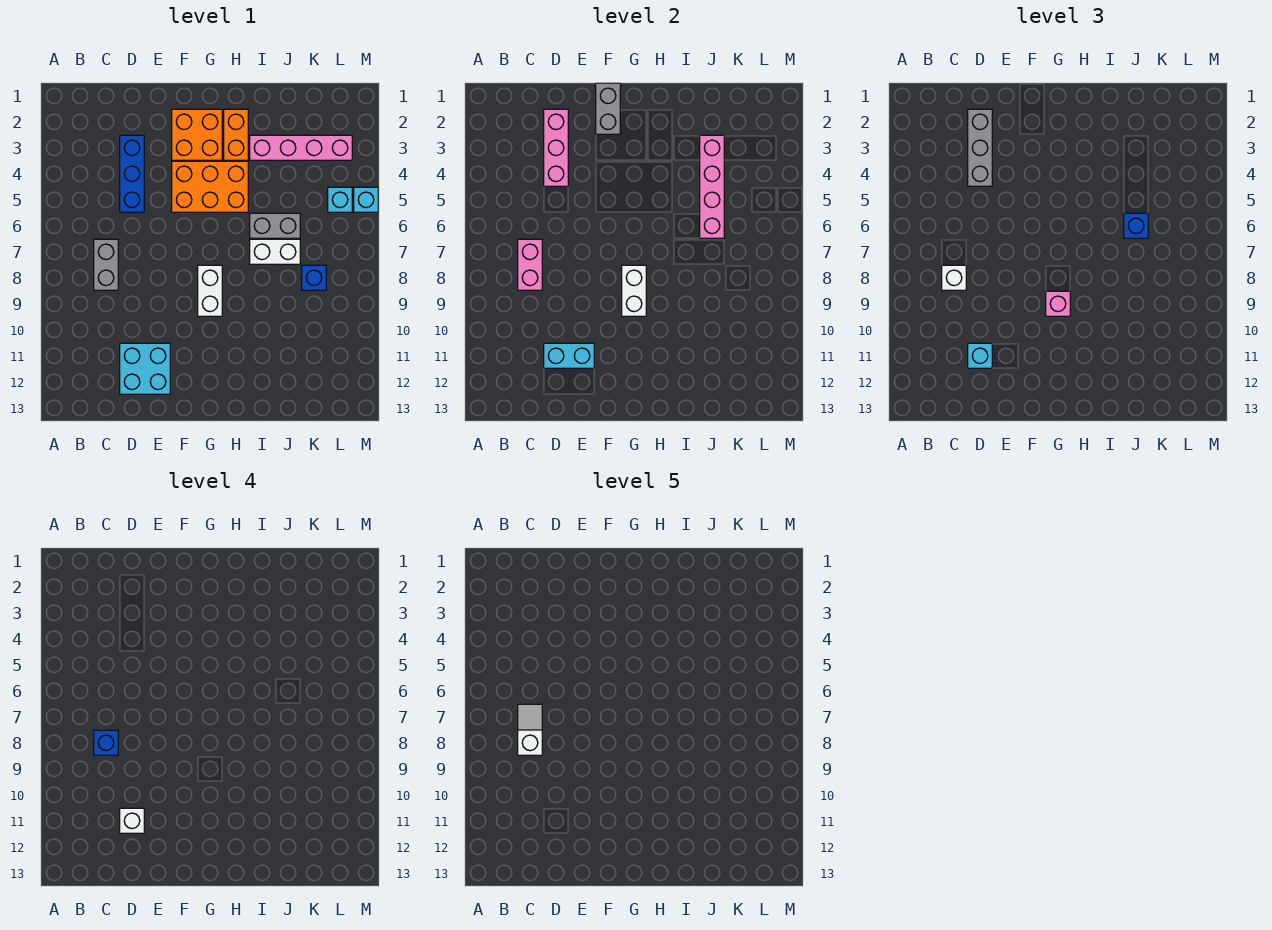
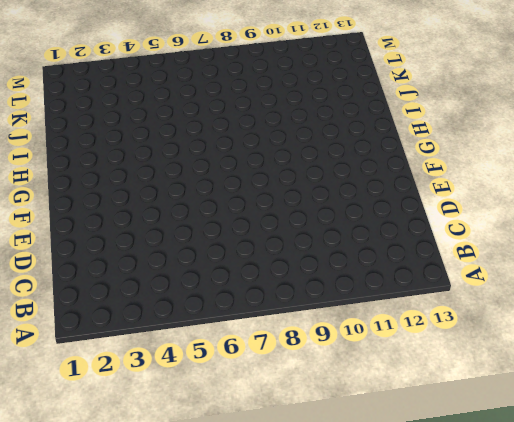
none -> grey 1x2 brick [94,239,118,290]
none -> blue 1x3 brick [120,135,144,212]
none -> cyan 2x2 brick [120,343,170,394]

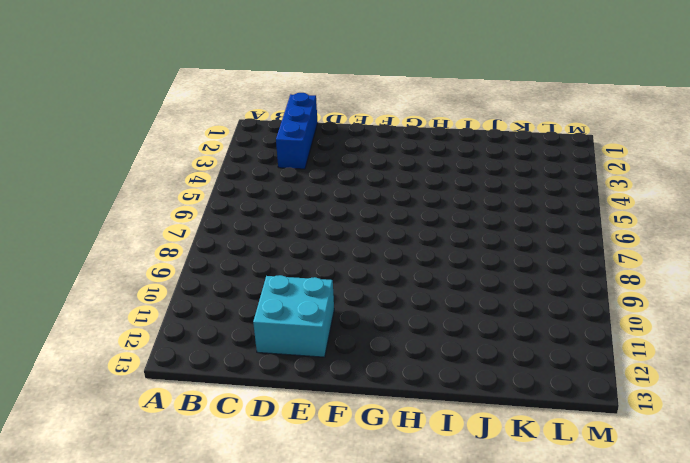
blue 1x3 brick [276,93,318,169] -> blue 1x3 brick moved to [120,135,144,212]
none -> grey 1x2 brick [94,239,118,290]
none -> orange 2x2 brick [172,109,222,160]
none -> orange 2x3 brick [172,161,248,212]

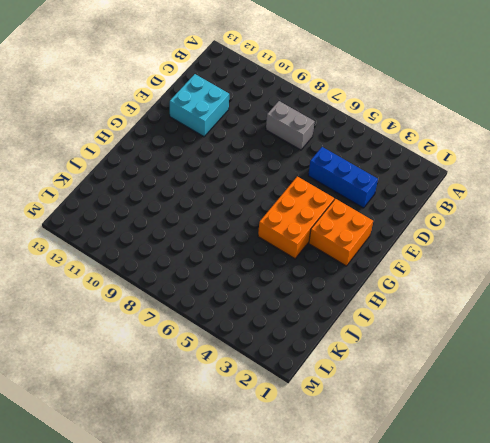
none -> white 1x2 brick [198,265,222,316]
none -> orange 1x2 brick [224,109,248,160]
none -> pink 1x4 brick [250,135,352,160]

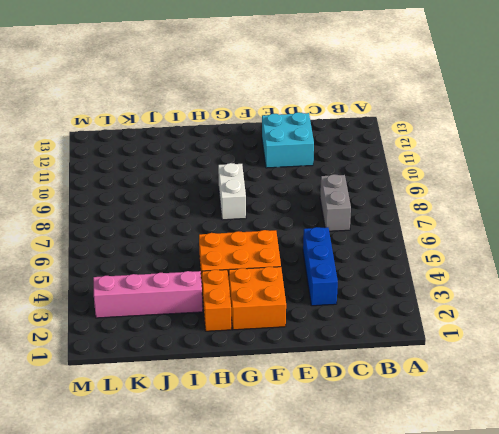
none -> grey 1x2 brick [250,213,300,238]
none -> white 1x2 brick [250,239,300,264]
none -> blue 1x1 brick [302,265,326,290]

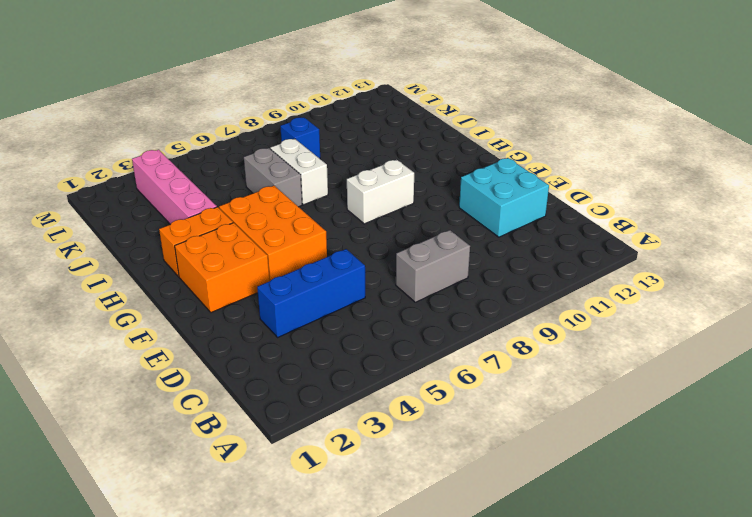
none -> cyan 1x1 brick [328,187,352,212]
none -> cyan 1x1 brick [354,187,378,212]
none -> pink 1x2 brick [518,239,542,290]

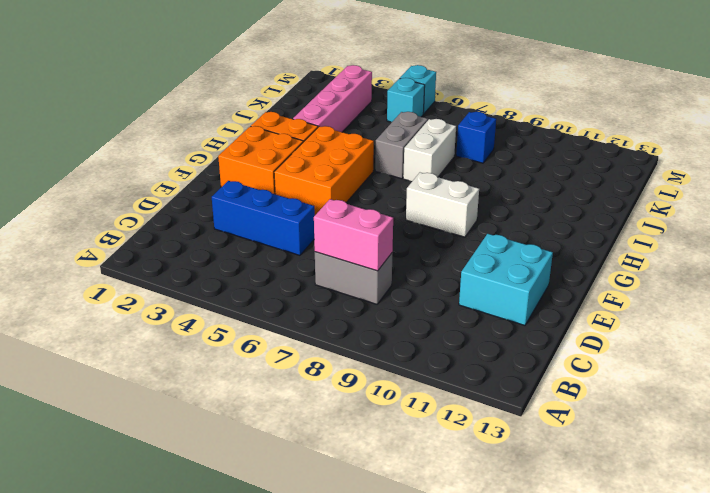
none -> pink 1x3 brick [544,109,568,186]
none -> cyan 1x2 brick [544,343,594,368]
none -> grey 1x2 brick [596,83,620,134]

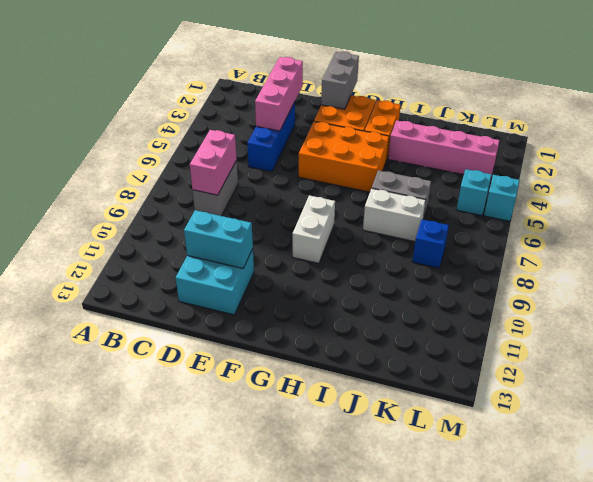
none -> white 1x2 brick [622,265,646,316]
none -> pink 1x4 brick [700,135,724,238]
none -> white 1x1 brick [942,265,966,290]

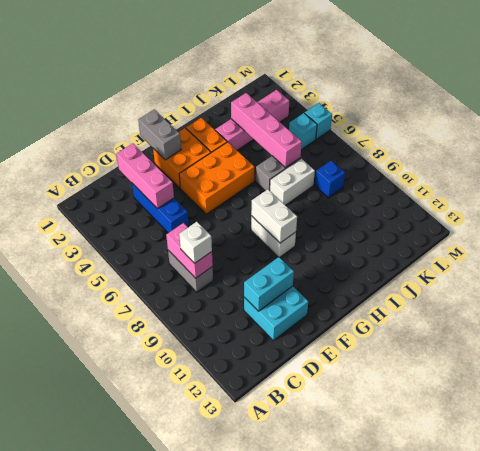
none -> grey 1x3 brick [968,109,992,186]
none -> cyan 1x1 brick [968,343,992,368]
none -> pink 1x1 brick [1046,291,1070,316]

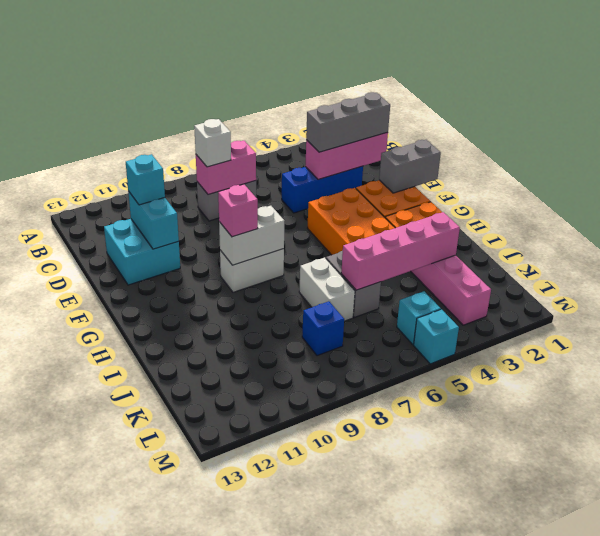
none -> blue 1x1 brick [1124,213,1148,238]
none -> blue 1x1 brick [94,730,118,755]
none -> white 1x1 brick [120,808,144,833]

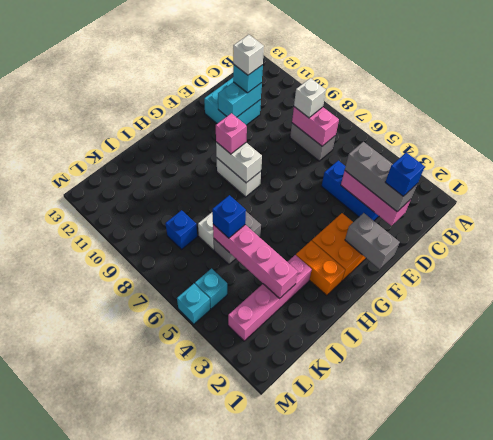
blue 1x1 brick [385,153,425,196] -> blue 1x1 brick moved to [94,730,118,755]
none -> orange 2x3 brick [172,161,248,212]
none -> white 1x2 slope [518,704,542,755]

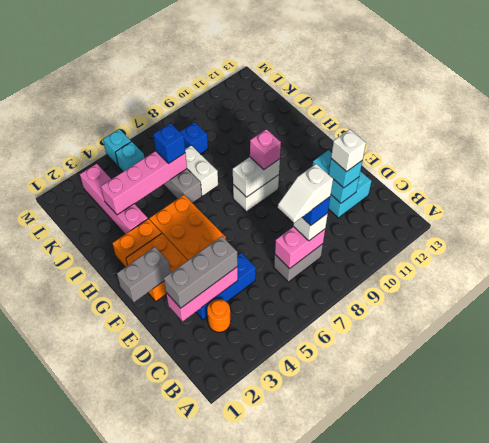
orange 1x1 round brick [207,299,231,332] -> none

